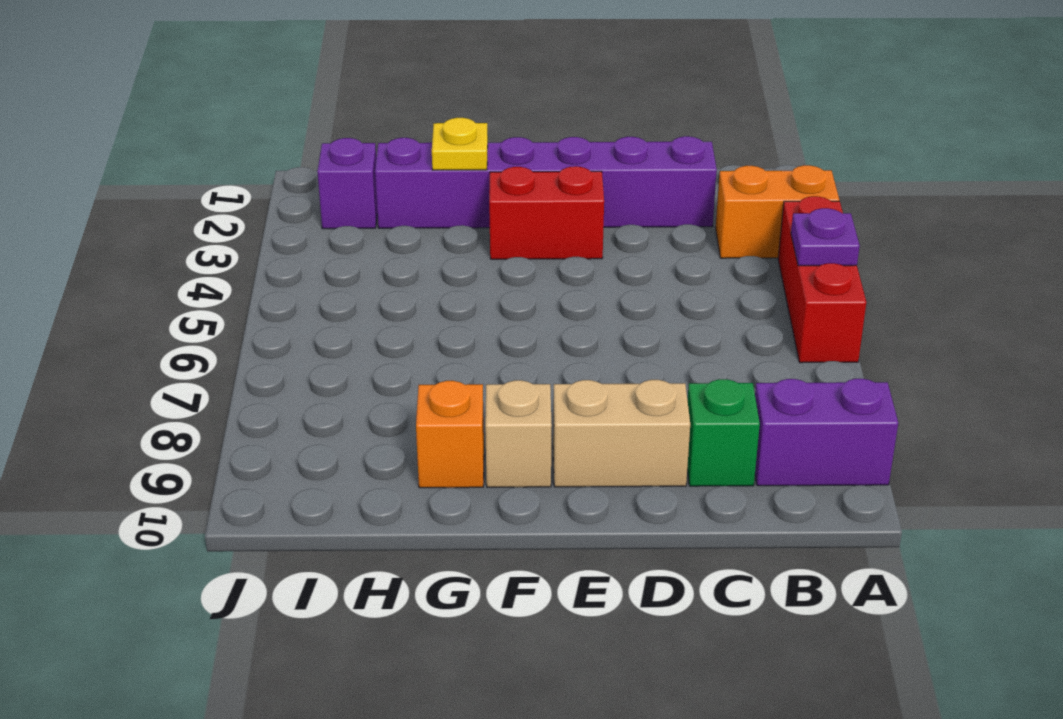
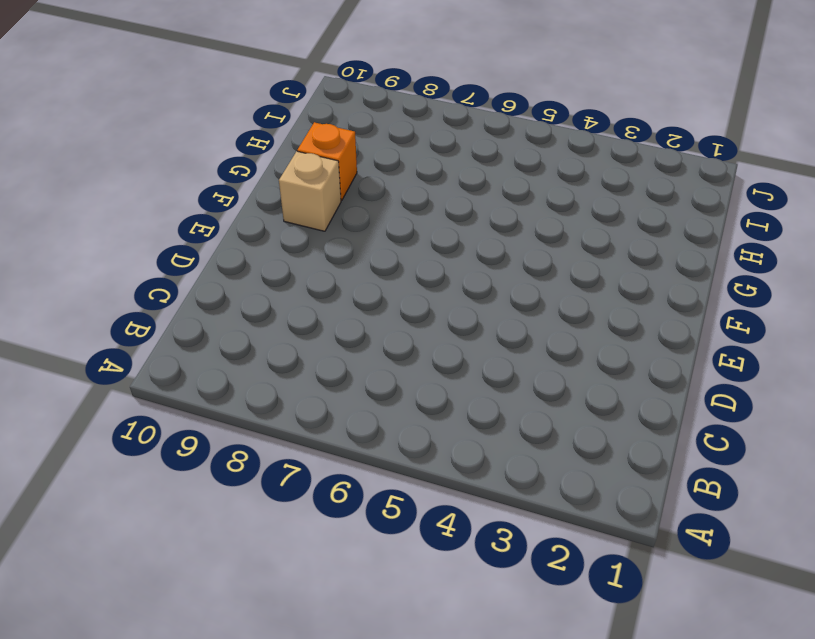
none -> orange 1x2 brick [716,165,839,258]
none -> red 1x3 brick [778,196,866,363]
none -> purple 1x2 brick [755,379,898,486]

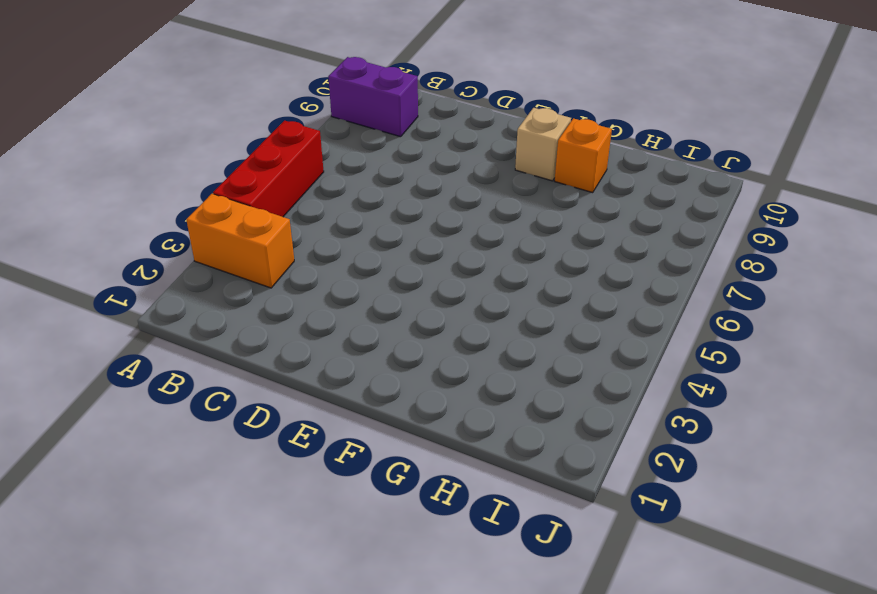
none -> purple 1x6 brick [375,136,717,228]
none -> green 1x1 brick [687,379,760,486]
none -> tan 1x2 brick [553,380,690,487]

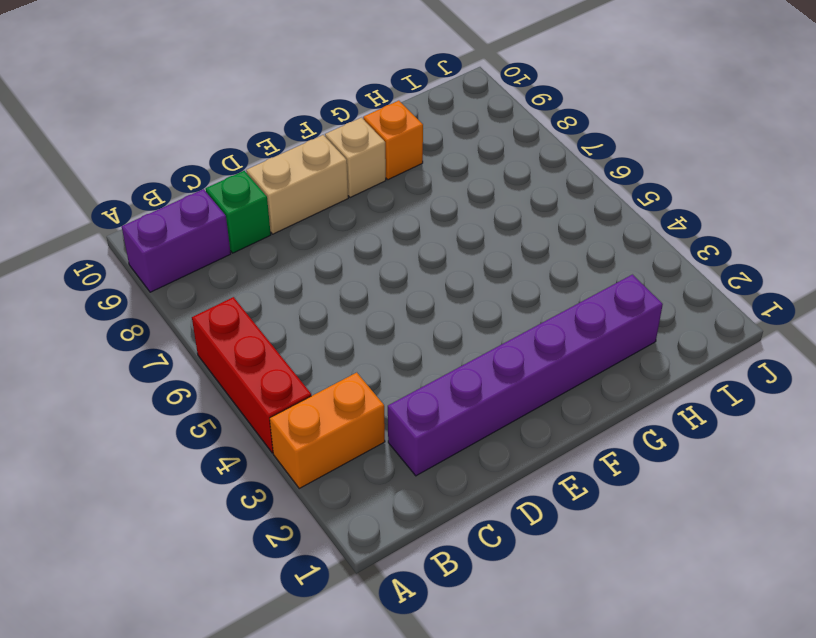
none -> red 1x2 brick [489,166,604,259]
none -> purple 1x1 brick [317,138,377,229]
none -> purple 1x1 plate [791,208,860,266]

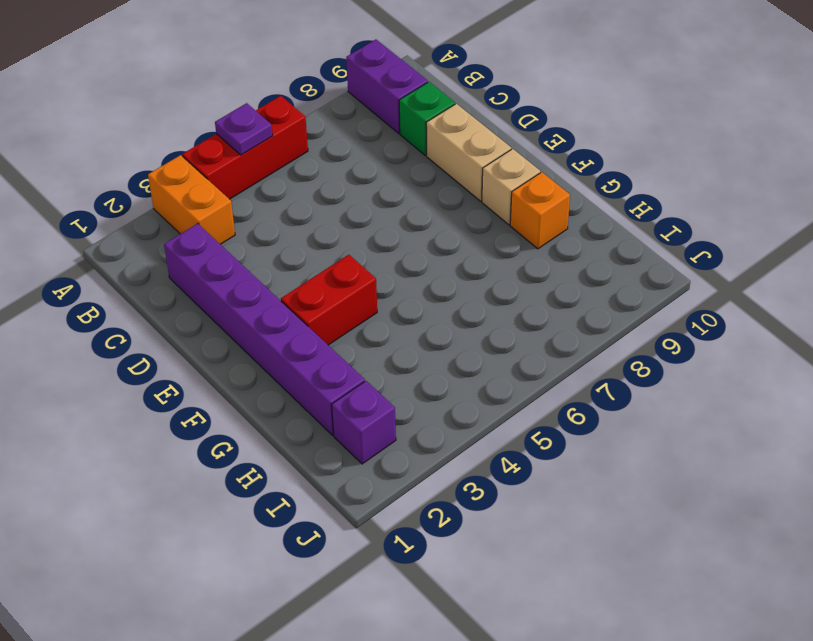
red 1x2 brick [281,255,377,345] -> red 1x2 brick turned to [489,166,604,259]
none -> yellow 1x1 plate [432,118,488,170]

